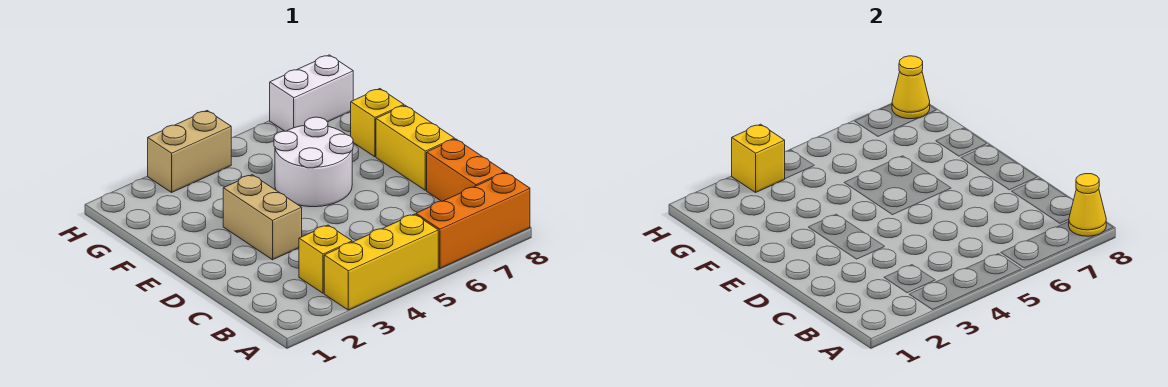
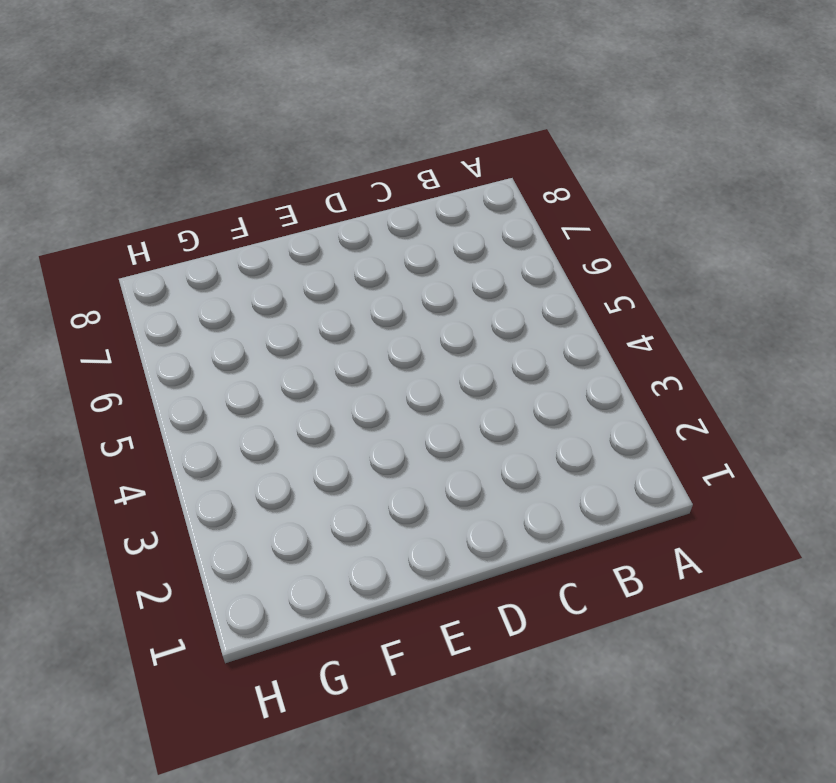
none -> yellow 1x3 brick [324,214,438,310]
none -> orange 1x3 brick [416,173,530,268]
none -> yellow 1x1 brick [299,225,352,293]

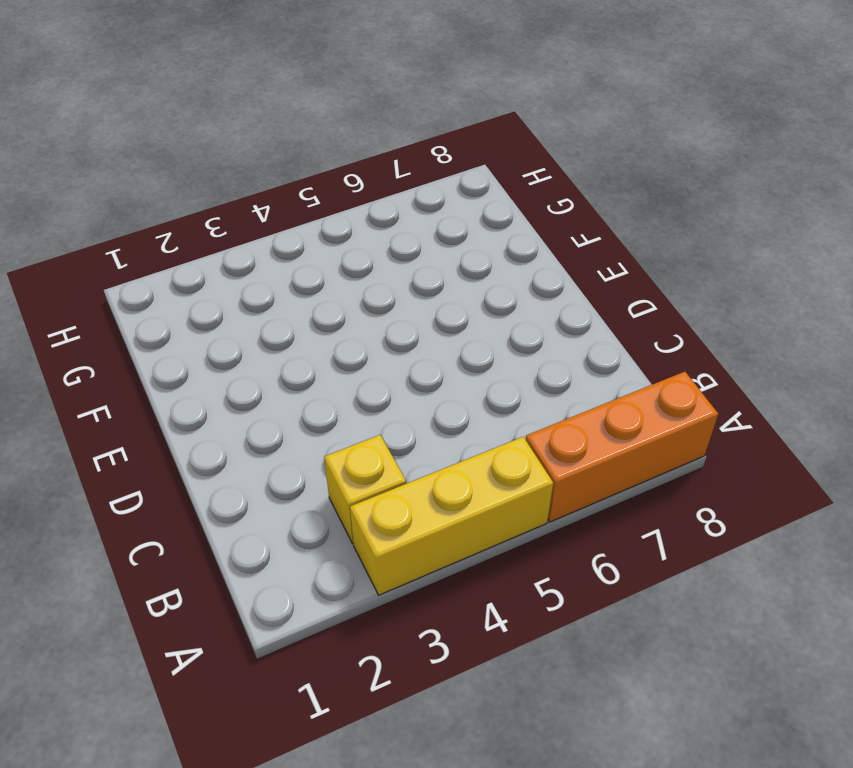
none -> orange 1x2 brick [427,139,505,201]
none -> tan 1x2 brick [223,175,302,260]
none -> yellow 1x2 brick [376,105,454,190]

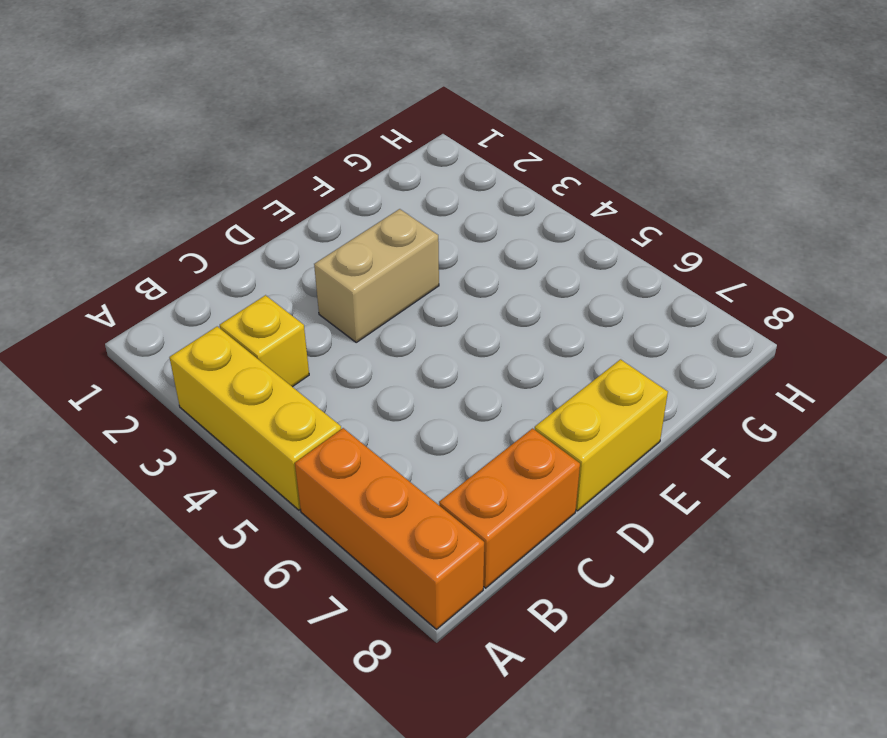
none -> white 2x2 round brick [274,117,353,207]
none -> yellow 1x1 brick [351,89,404,157]
none -> tan 1x2 brick [148,111,231,192]

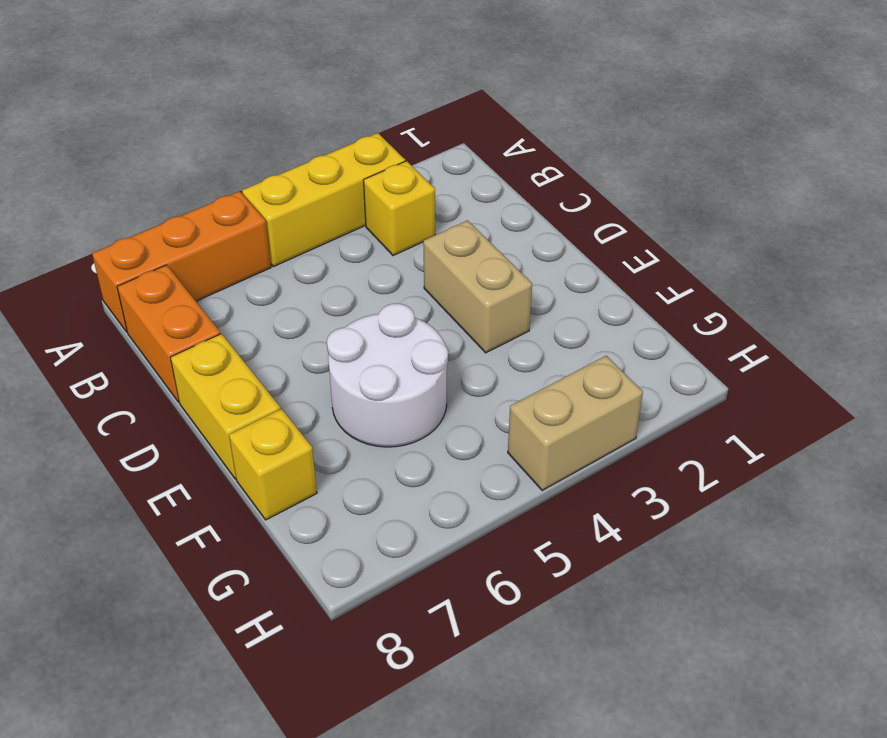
none -> white 1x2 brick [270,55,353,131]
none -> yellow 1x1 cone [1069,174,1106,236]
none -> yellow 1x1 brick [732,124,785,192]

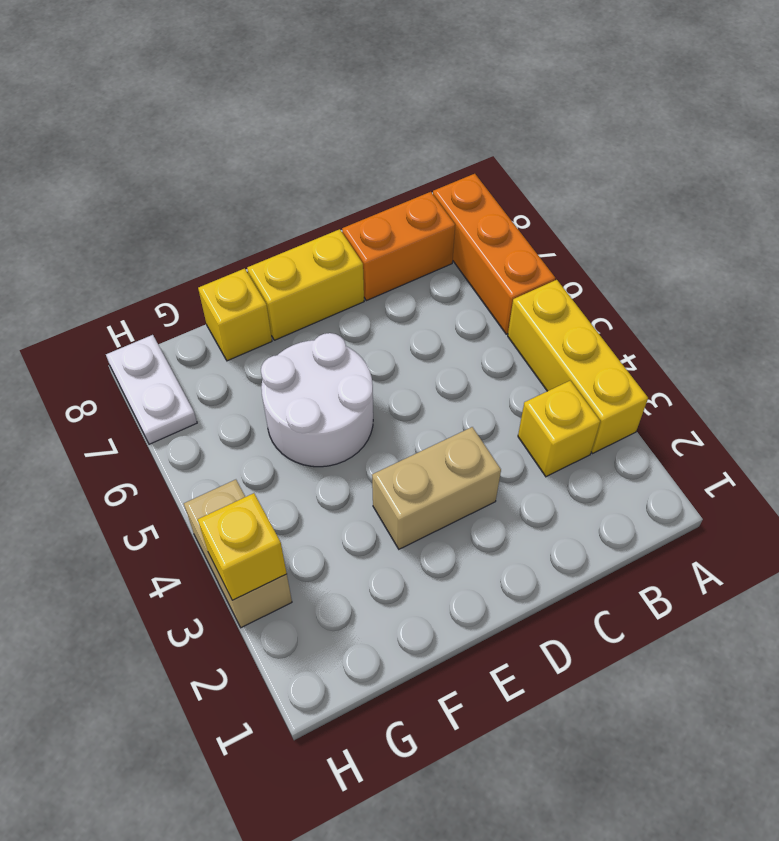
white 1x2 plate [106,335,197,444] -> white 1x2 brick [270,55,353,131]
none -> yellow 1x1 cone [1069,174,1106,236]
none -> yellow 1x1 cone [892,56,930,119]

